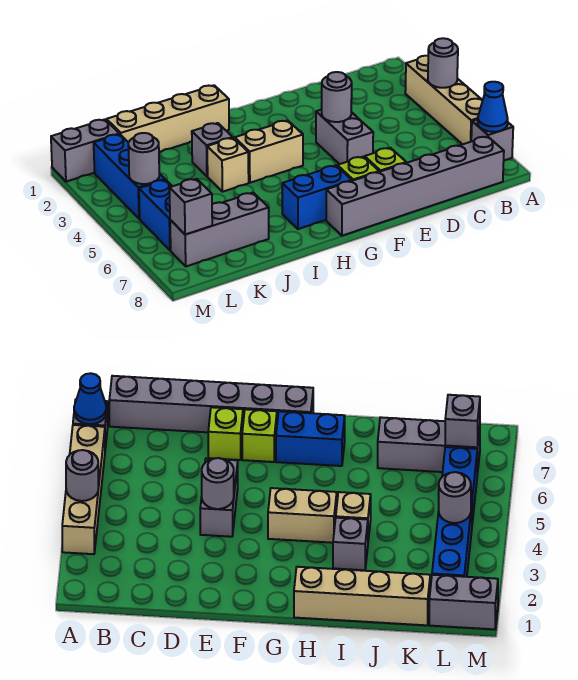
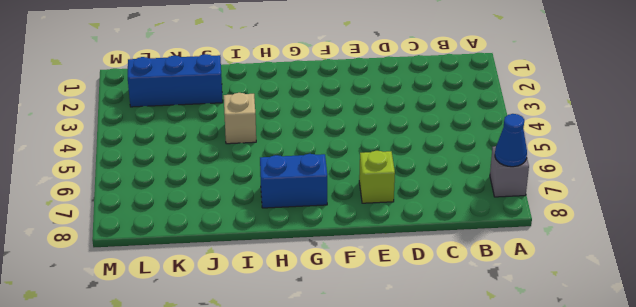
blue 1x3 brick [128,54,223,107] -> blue 1x3 brick turned to [94,134,165,219]
none -> tan 1x4 brick [405,56,483,144]
none -> grey 1x6 brick [326,136,504,236]
none -> grey 1x2 brick [316,110,373,164]

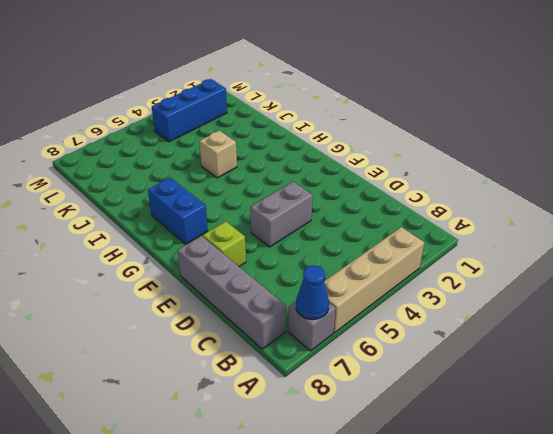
grey 1x4 brick [177,236,286,349] -> grey 1x6 brick [326,136,504,236]
none -> lime 1x1 brick [337,157,379,181]
none -> tan 1x2 brick [235,120,303,183]
none -> tan 1x4 brick [107,85,229,152]

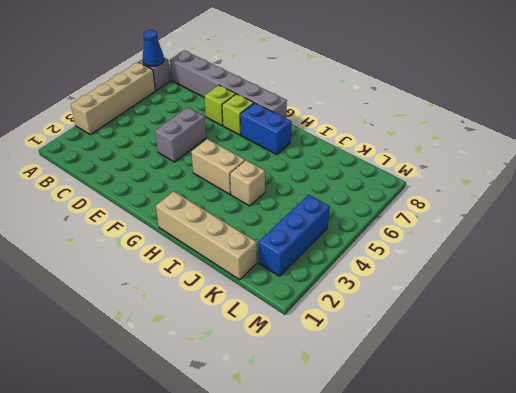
none -> grey 1x1 brick [192,123,233,176]
none -> grey 1x3 brick [170,193,269,266]
none -> grey 1x2 brick [51,119,119,182]

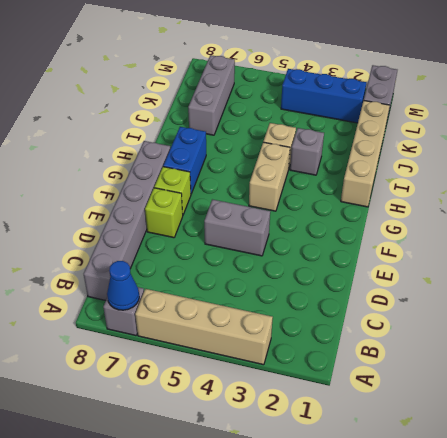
none -> blue 1x2 brick [139,180,172,250]
none -> grey 1x1 round brick [428,38,458,88]
none -> grey 1x1 round brick [322,72,352,122]

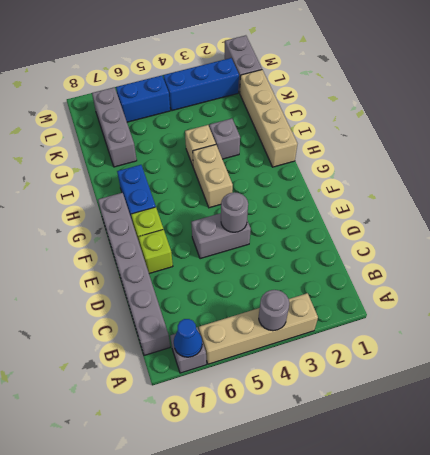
none -> grey 1x1 round brick [128,133,159,184]
none -> grey 1x1 brick [169,179,212,234]

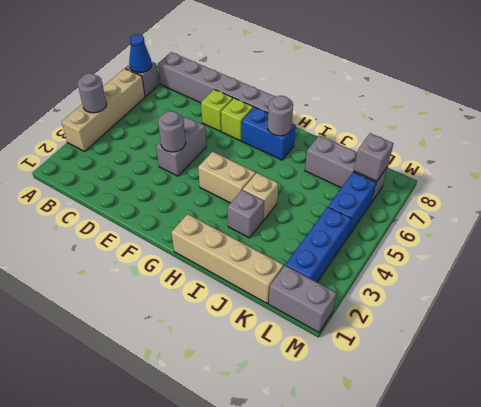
grey 1x1 round brick [268,96,293,136] -> grey 1x1 round brick moved to [128,133,159,184]

